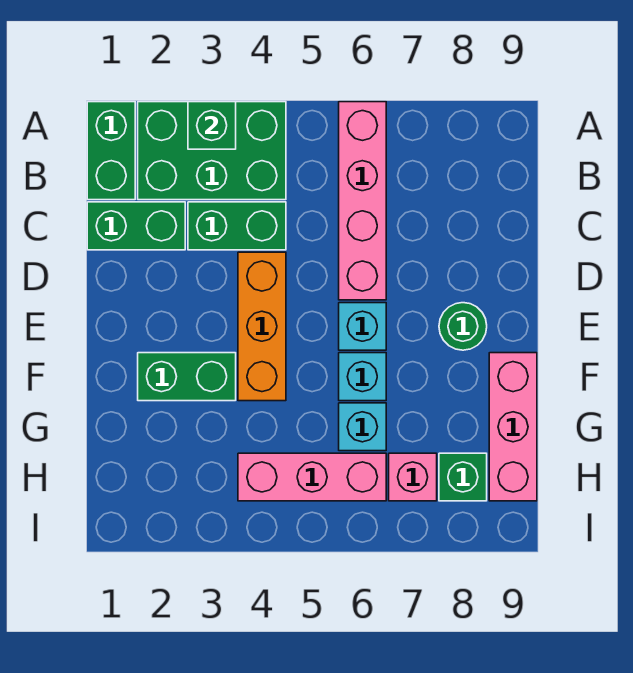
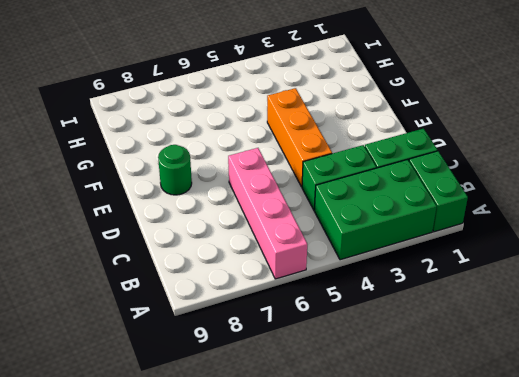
none -> cyan 1x1 brick [339,303,386,350]
none -> green 1x2 brick [138,353,236,401]
none -> cyan 1x1 brick [339,353,386,401]

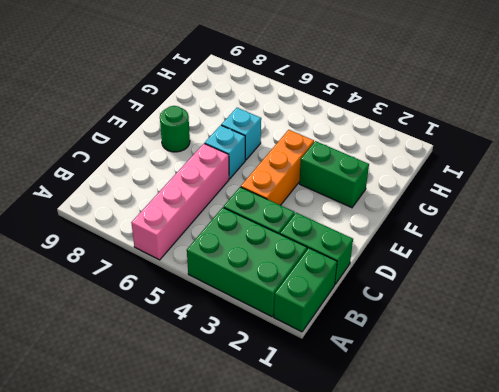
none -> pink 1x3 brick [489,353,537,501]
none -> cyan 1x1 brick [339,403,386,451]
none -> pink 1x3 brick [238,453,386,501]

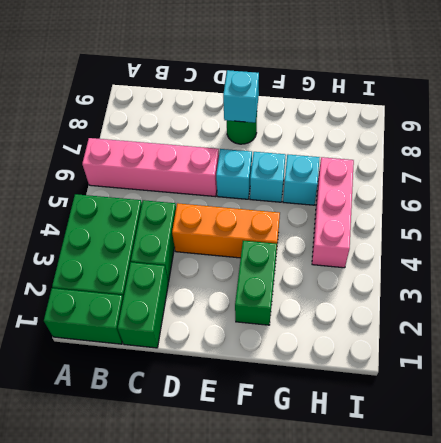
cyan 1x1 brick [223,70,259,123] -> none
none -> pink 1x3 brick [489,353,537,501]
none -> pink 1x1 brick [389,453,437,501]
none -> green 1x1 brick [439,453,487,501]

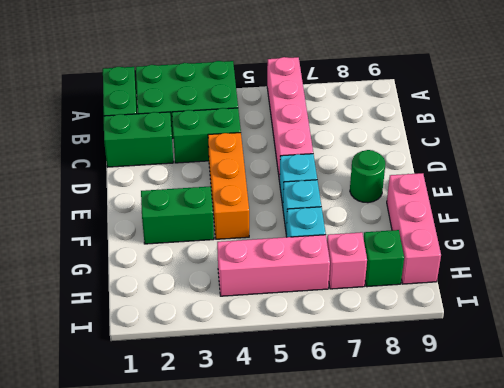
none -> green 1x1 brick [188,102,236,149]

